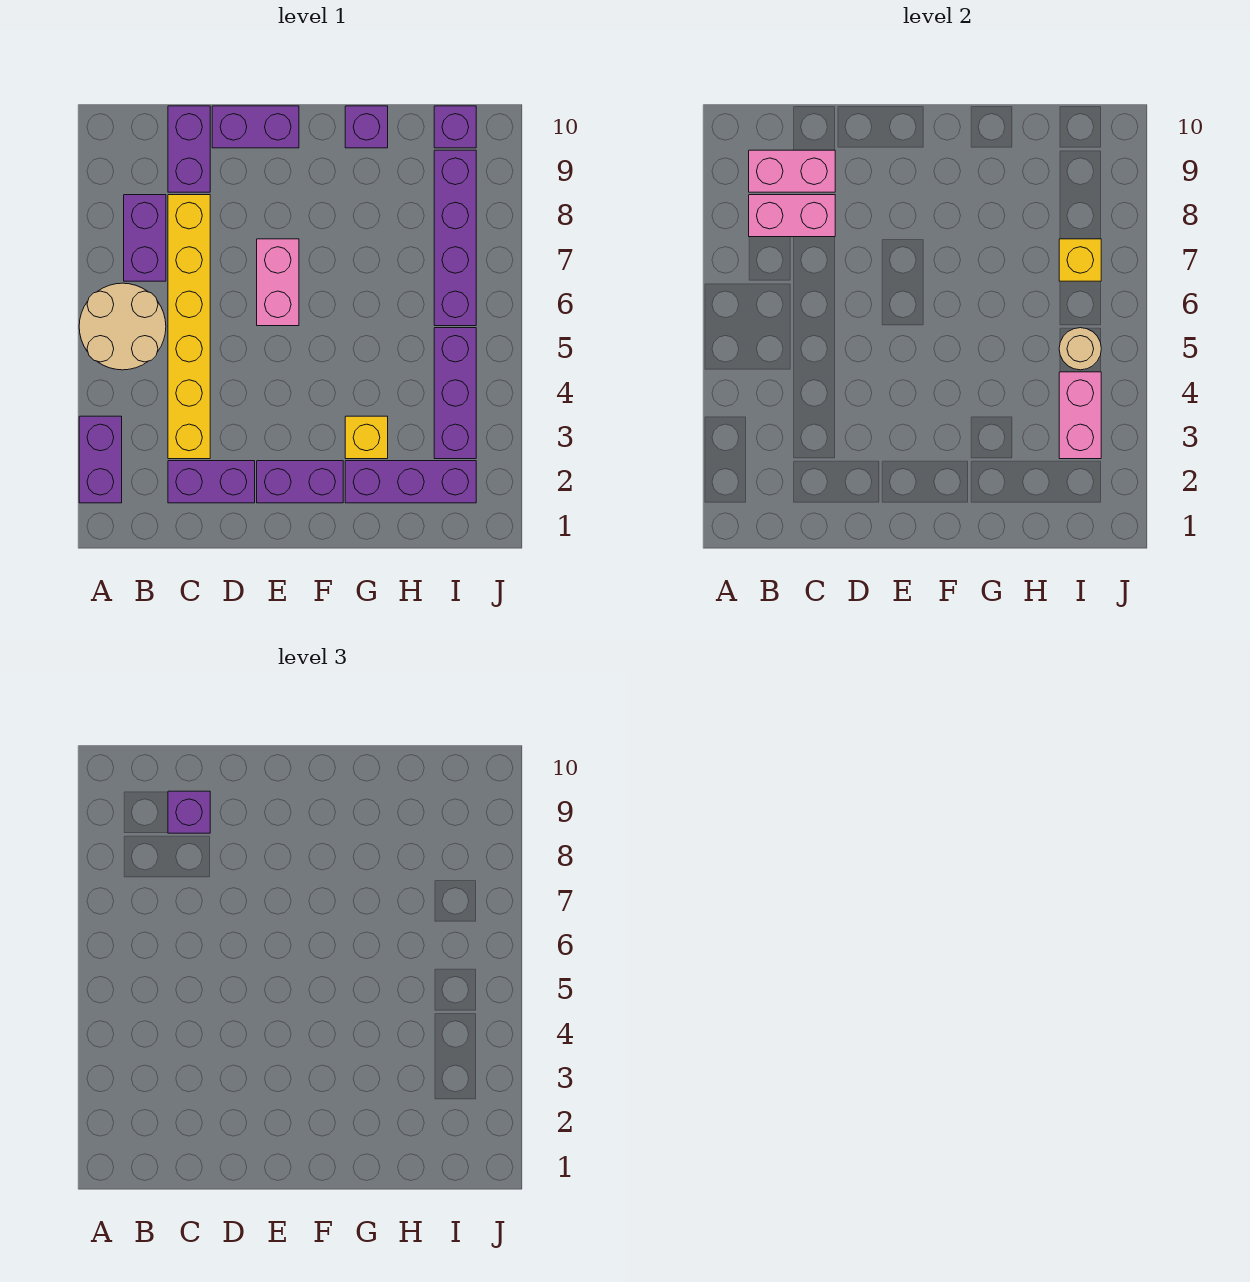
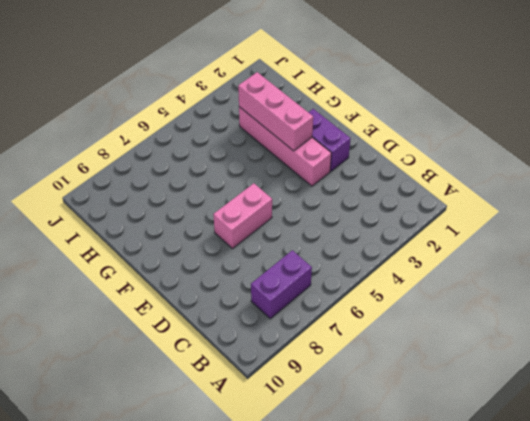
pink 1x4 brick [239,107,331,186] -> yellow 1x1 brick [345,416,388,459]
pink 1x3 brick [238,72,313,151] -> none
none -> purple 1x2 brick [79,416,122,503]
none -> tan 2x2 round brick [79,283,166,370]
none -> purple 1x2 brick [168,461,255,503]

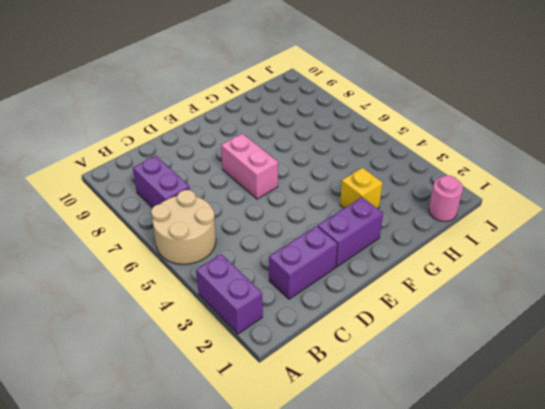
pink 1x1 round brick [429,176,463,222] -> none
none -> yellow 1x6 brick [168,195,210,459]
none -> purple 1x2 brick [168,106,210,192]
none -> purple 1x2 brick [212,106,299,148]

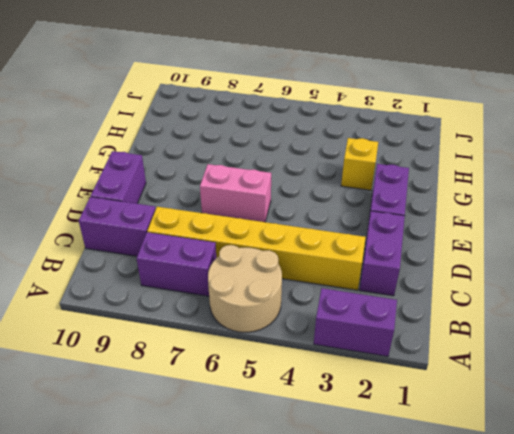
none -> purple 1x3 brick [345,461,476,503]
none -> purple 1x1 brick [345,106,388,148]
none -> purple 1x3 brick [434,328,476,459]

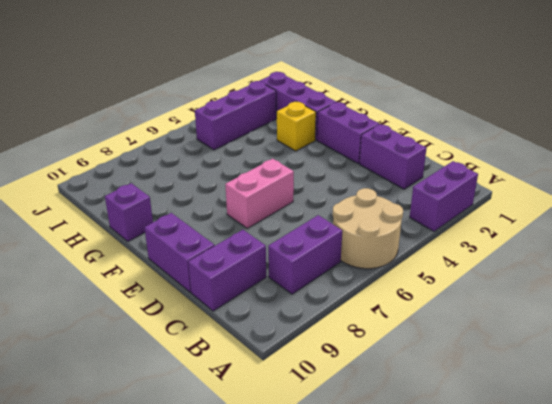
none -> yellow 1x6 brick [168,195,210,459]
none -> purple 1x4 brick [434,150,476,326]
none -> purple 1x1 brick [434,106,476,148]

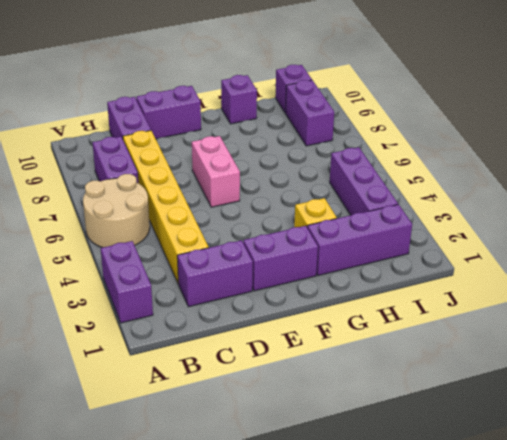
purple 1x2 brick [286,80,334,146] -> purple 1x4 brick [434,150,476,326]
none -> pink 1x2 brick [749,195,835,237]
none -> pink 1x2 brick [749,150,835,192]
none -> pink 1x2 brick [1059,372,1101,459]

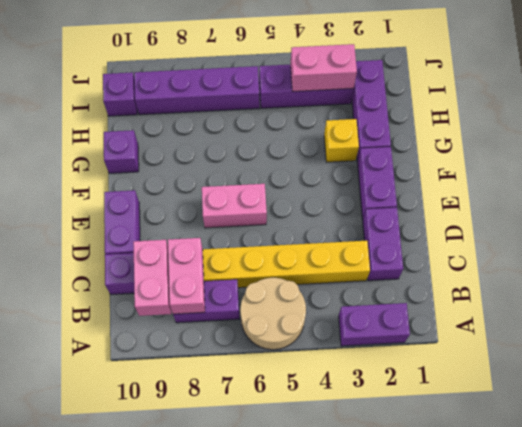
none -> tan 1x1 round brick [1059,328,1101,370]
none -> yellow 1x1 brick [1059,239,1101,281]
none -> purple 1x1 brick [168,791,210,833]

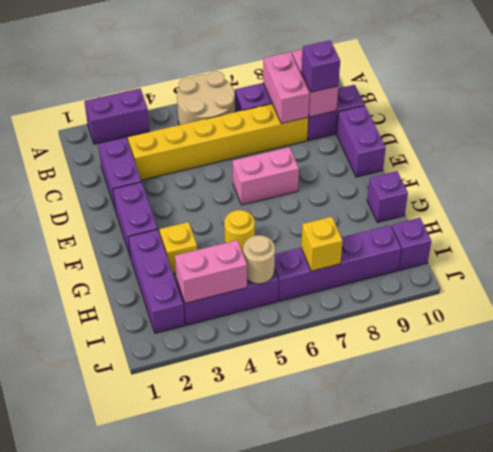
yellow 1x1 round brick [224,210,255,253] -> none

